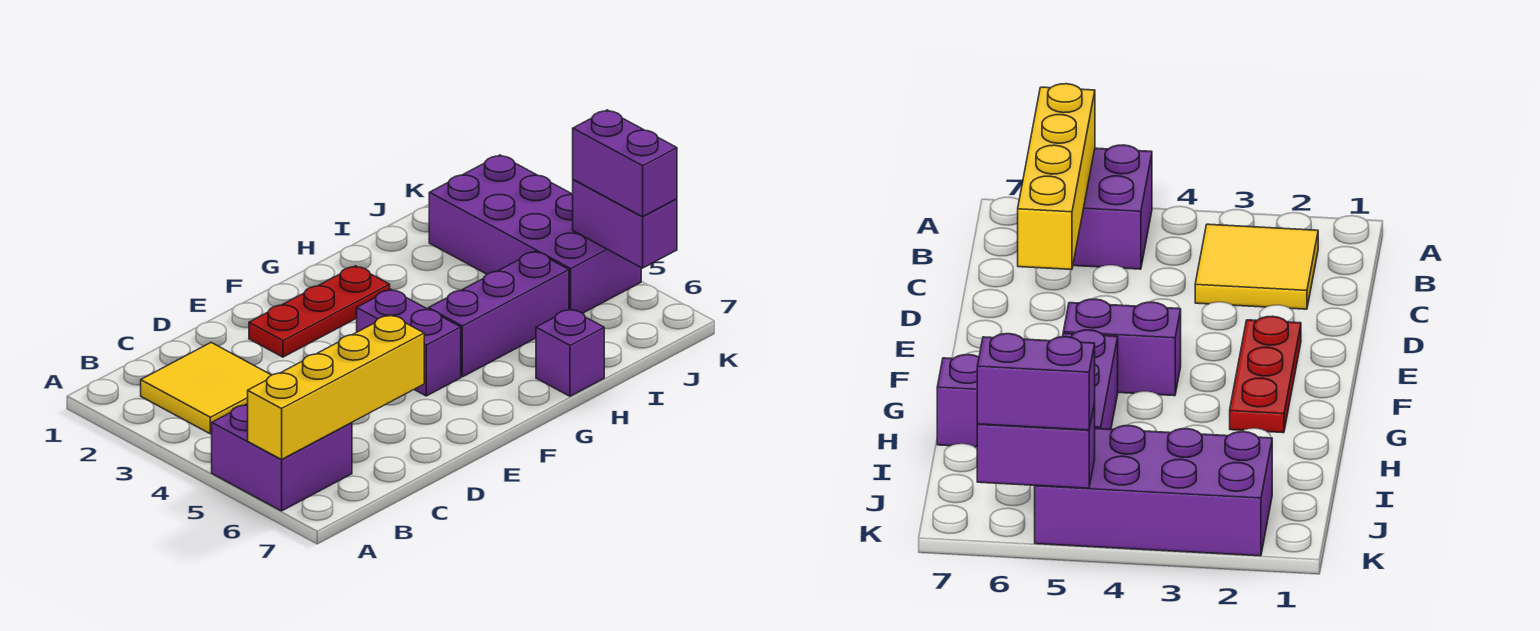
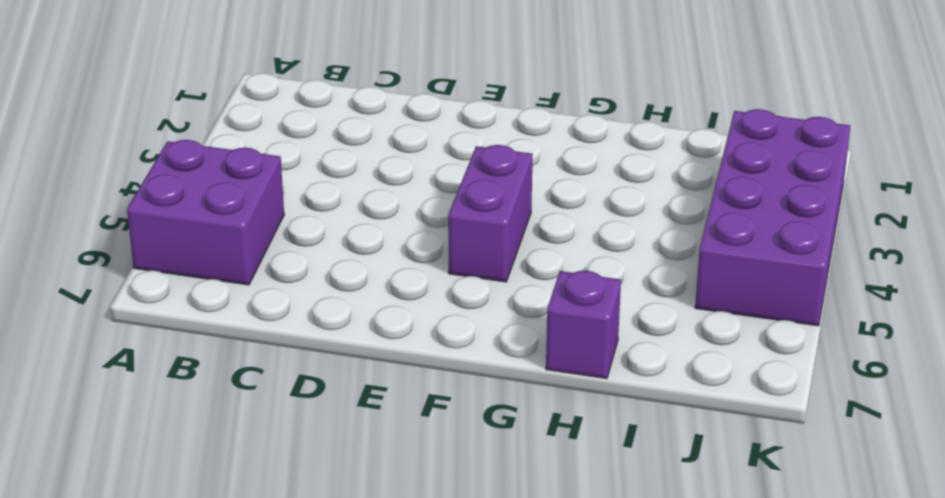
none -> yellow 2x2 tile [141,343,271,434]
none -> red 1x3 plate [249,266,390,357]

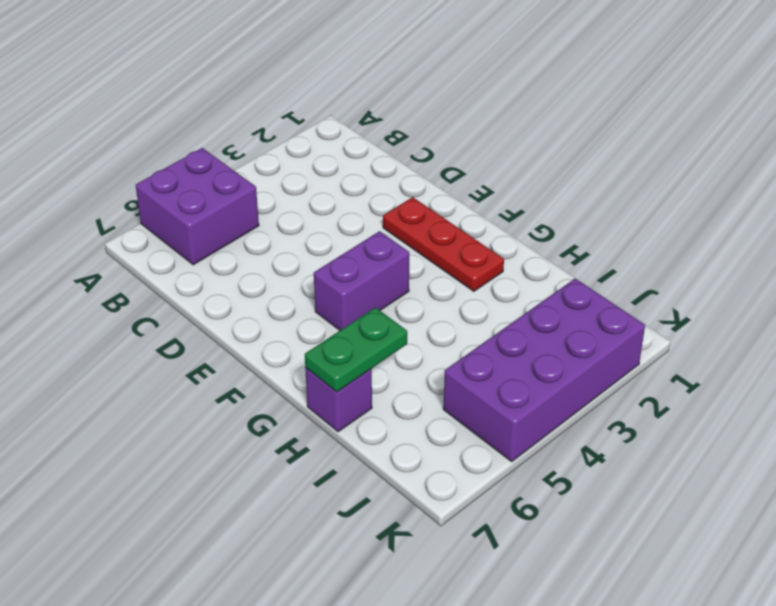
green 1x2 plate [305,307,407,392] -> none
none -> yellow 2x2 tile [141,343,271,434]
none -> purple 1x3 brick [428,251,569,377]

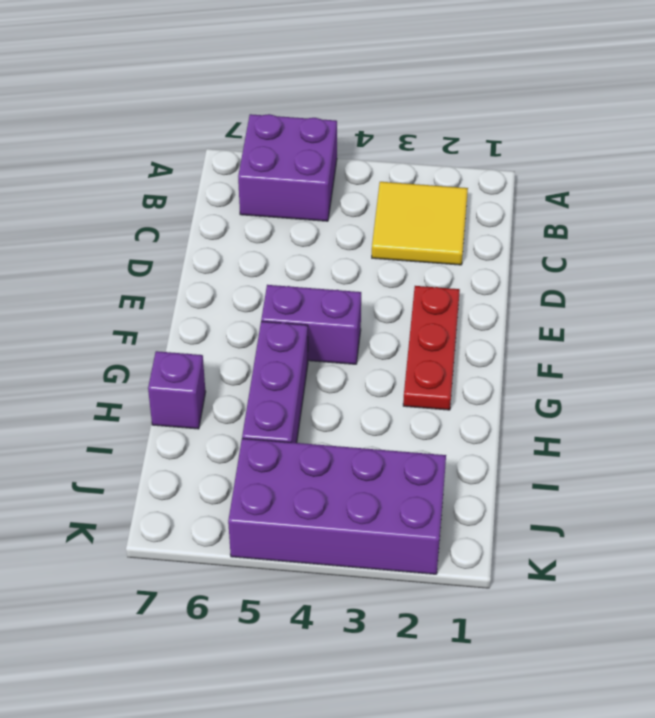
none -> yellow 1x4 brick [248,315,424,459]
none -> purple 1x2 brick [573,179,677,268]

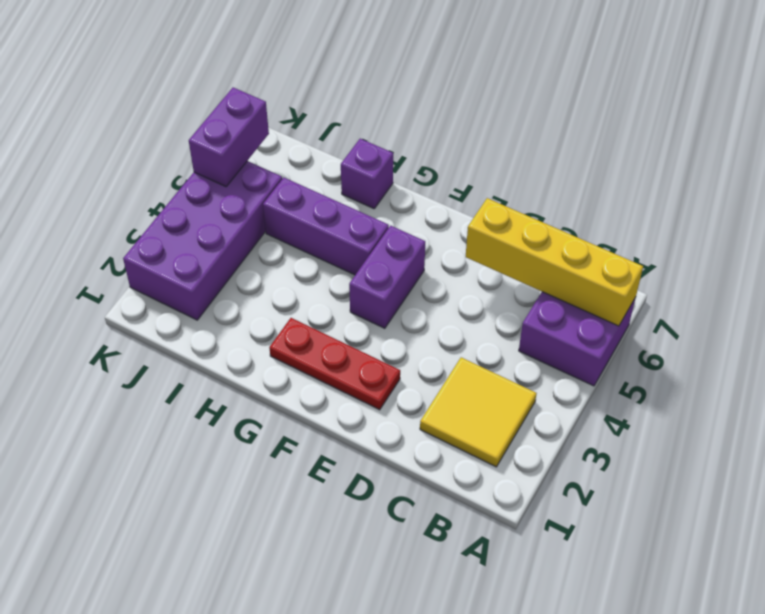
none -> purple 1x2 brick [573,110,677,217]

